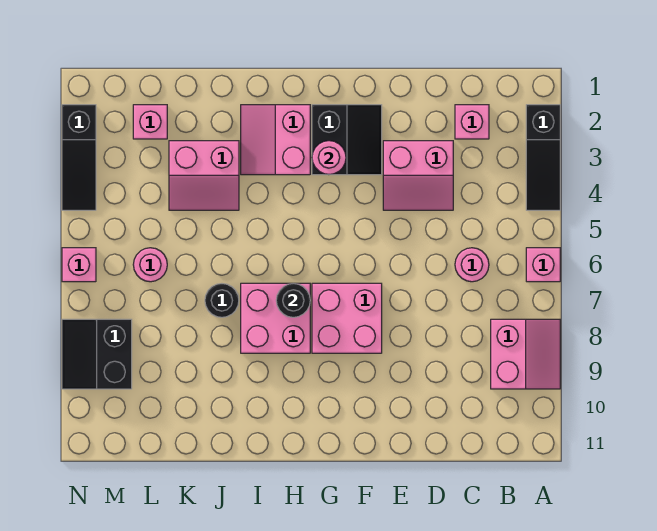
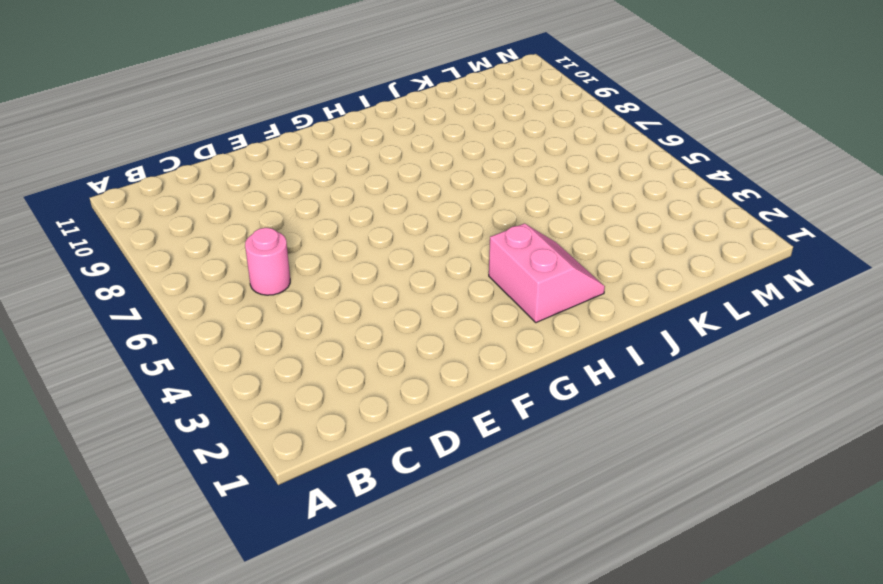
none -> black 1x3 slope [526,105,560,210]
none -> pink 1x1 brick [526,248,560,282]
none -> pink 2x2 slope [491,319,560,389]

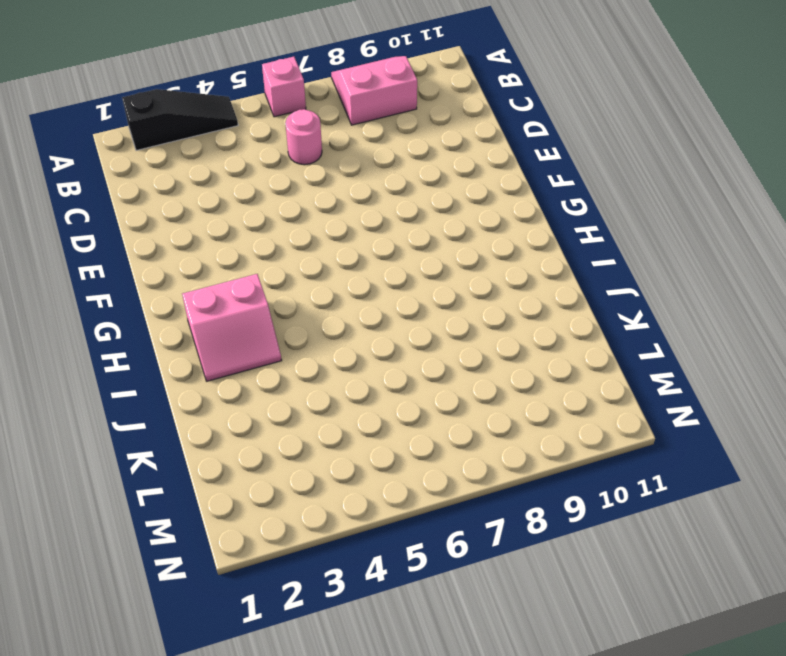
none -> pink 1x1 brick [455,105,489,139]
none -> pink 2x2 slope [383,141,453,210]
none -> black 2x2 slope [312,105,382,175]

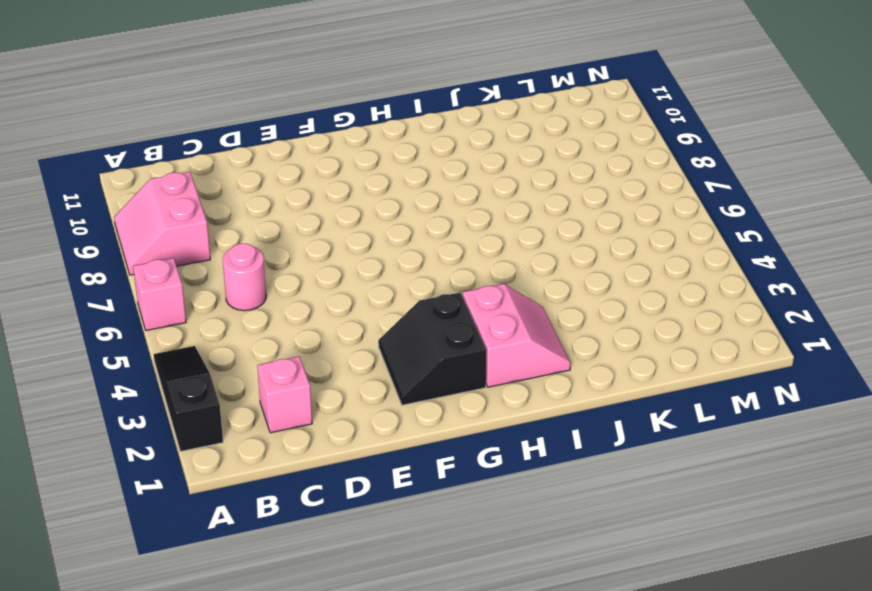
none -> pink 2x2 slope [383,141,453,210]
none -> pink 2x2 brick [312,283,382,353]
none -> pink 2x2 brick [241,283,310,353]

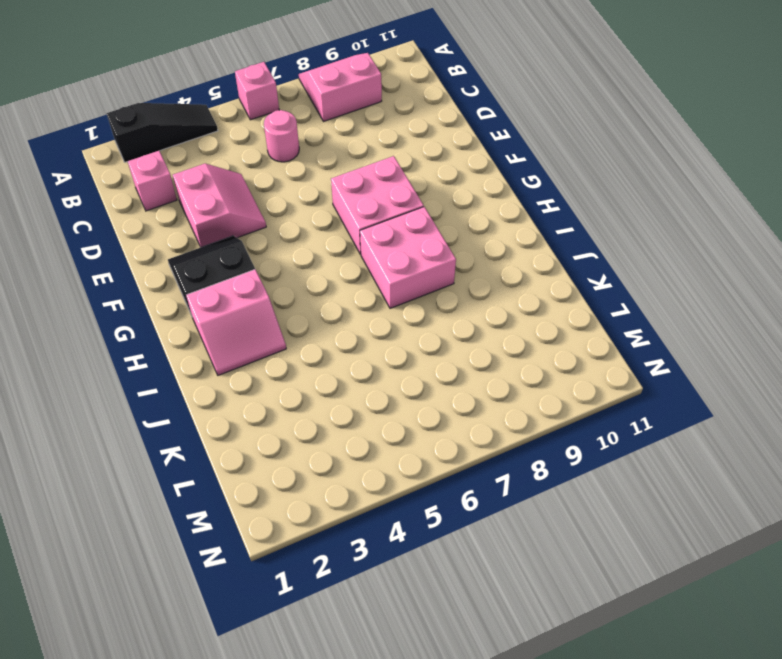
none -> pink 2x2 slope [169,141,239,210]
none -> black 1x1 round brick [205,284,239,317]
none -> pink 1x1 brick [133,105,167,139]

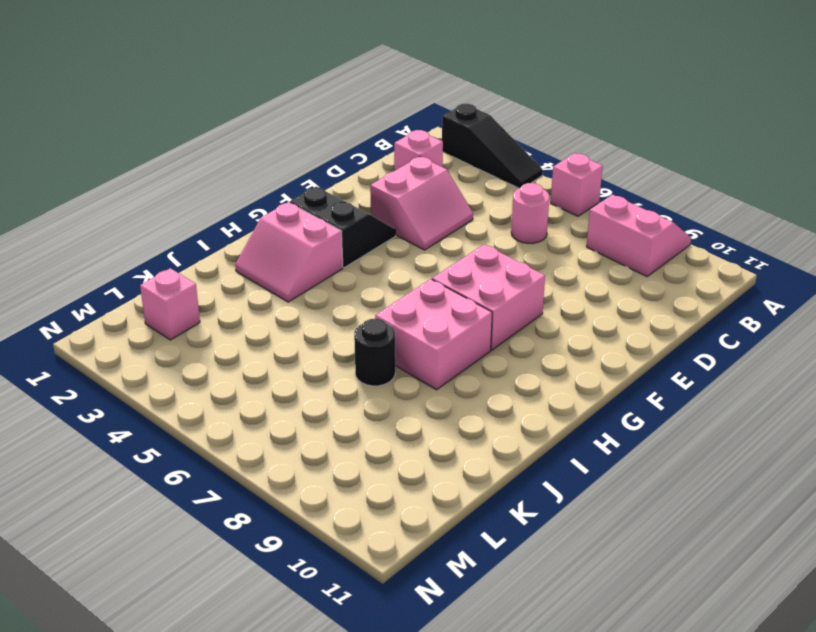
none -> pink 2x2 slope [169,141,239,210]
none -> pink 1x1 round brick [133,248,167,282]
none -> black 2x2 slope [62,319,132,389]

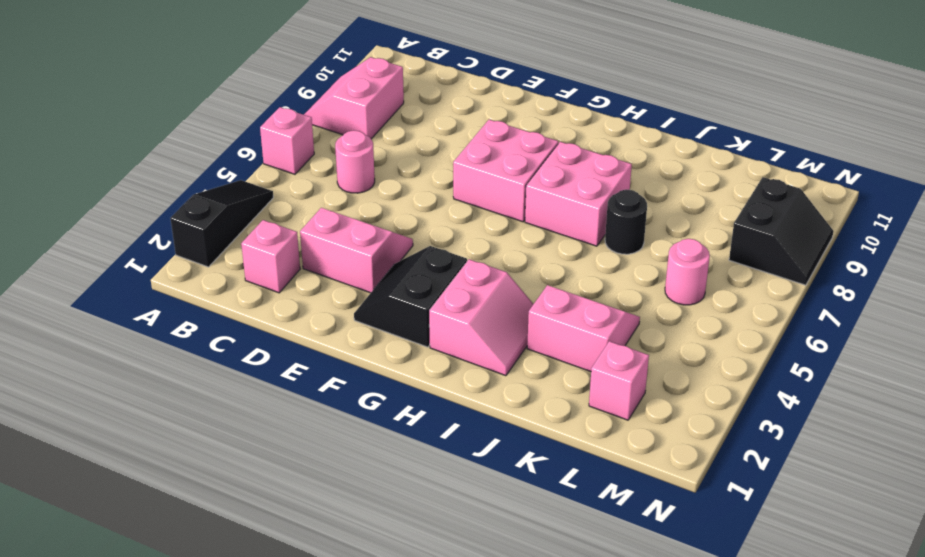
none -> black 1x3 slope [62,105,96,210]
none -> pink 1x1 brick [62,248,96,282]
none -> pink 1x1 round brick [312,141,346,175]

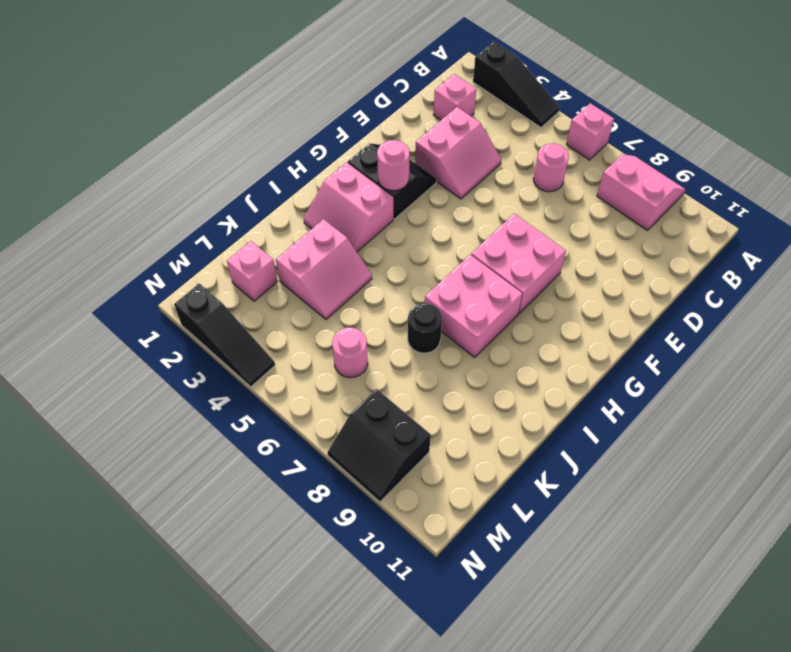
none -> pink 1x1 brick [62,248,96,282]
none -> black 1x1 round brick [276,283,310,317]

